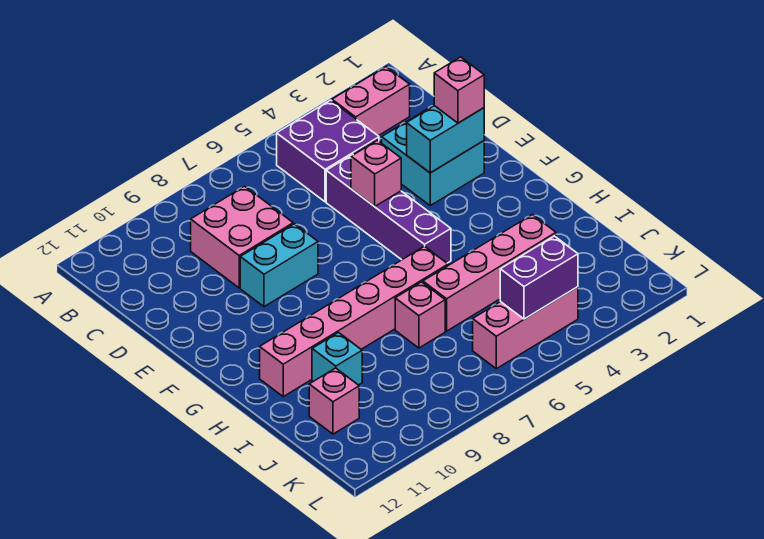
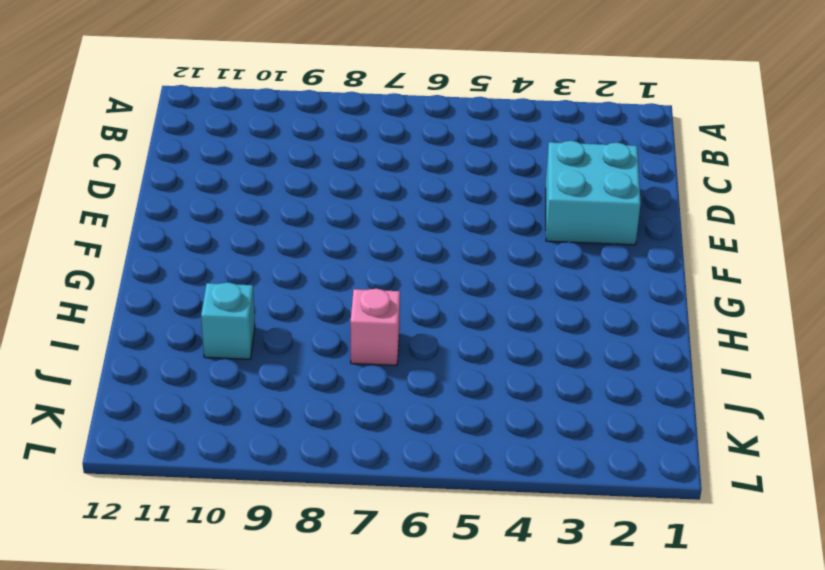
none -> pink 1x2 brick [332,67,410,136]
none -> purple 2x2 brick [277,100,379,202]
none -> pink 2x2 brick [191,186,293,288]

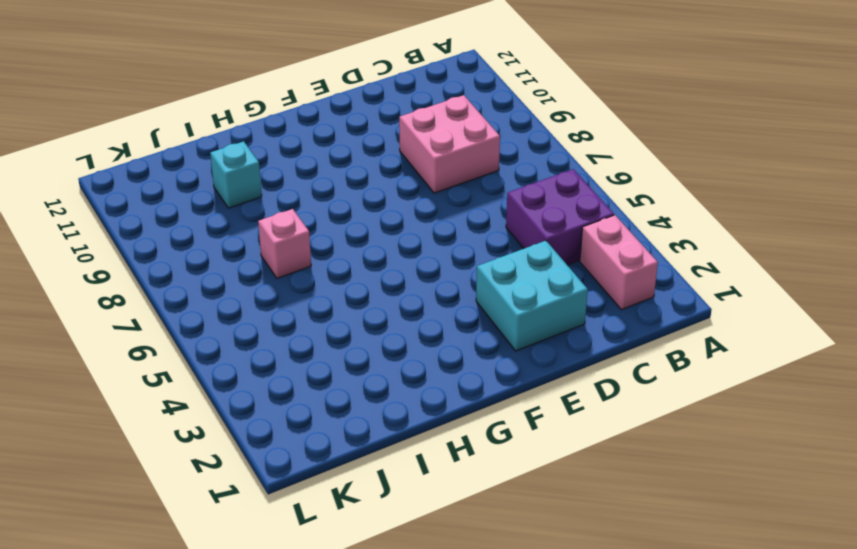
none -> purple 1x4 brick [326,154,451,263]
none -> cyan 1x2 brick [240,224,318,307]
none -> pink 1x6 brick [260,246,448,397]

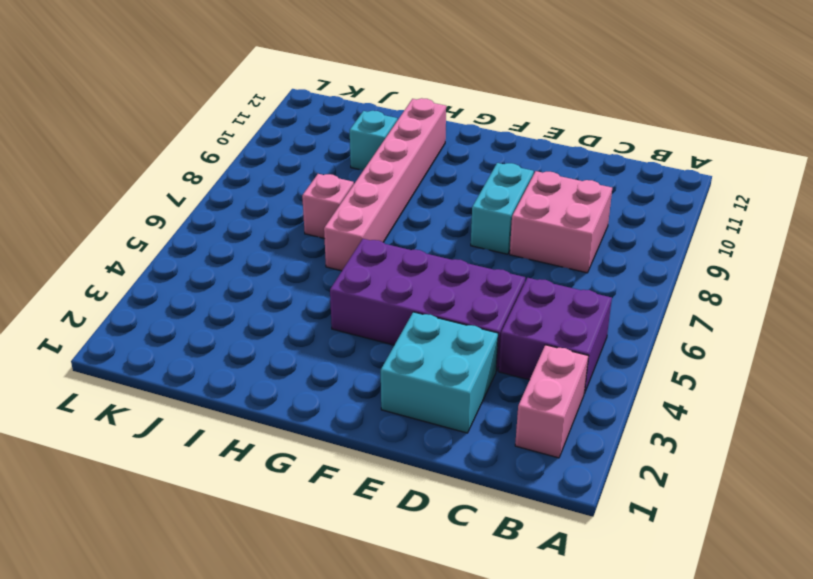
purple 2x4 brick [330,239,525,371] -> purple 1x4 brick [326,154,451,263]
none -> pink 1x4 brick [423,215,556,331]
none -> pink 1x1 brick [309,368,359,434]
none -> pink 1x3 brick [473,287,578,369]

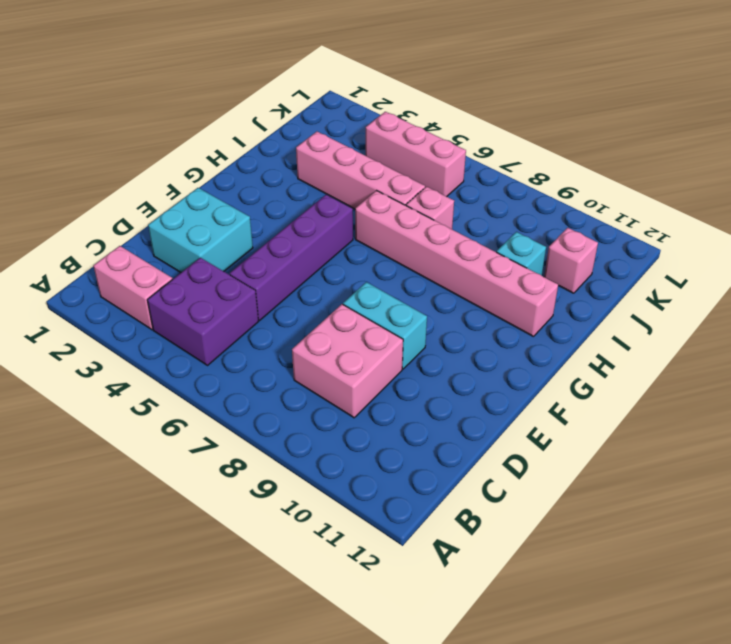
none -> cyan 1x2 brick [407,106,484,173]
none -> pink 1x1 brick [351,140,401,206]
none -> purple 1x2 brick [500,236,578,319]

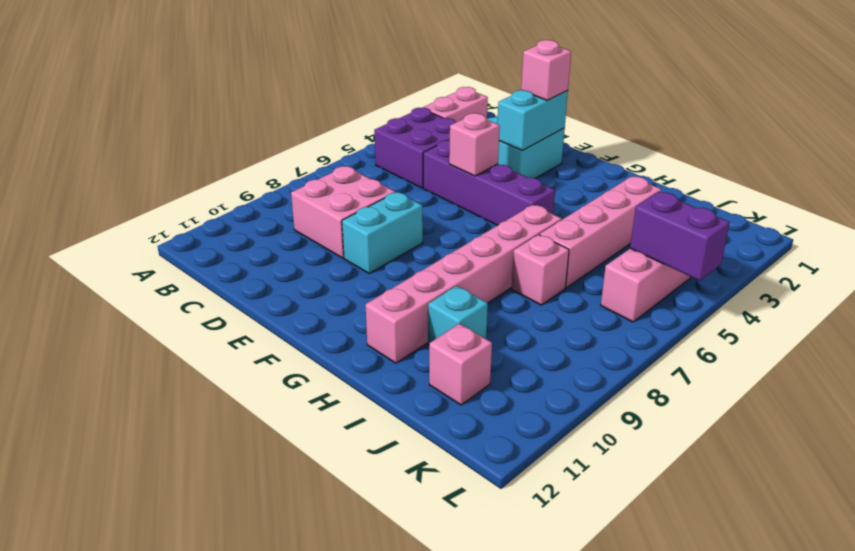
purple 1x2 brick [630,192,730,281] -> purple 1x2 brick turned to [500,236,578,319]

